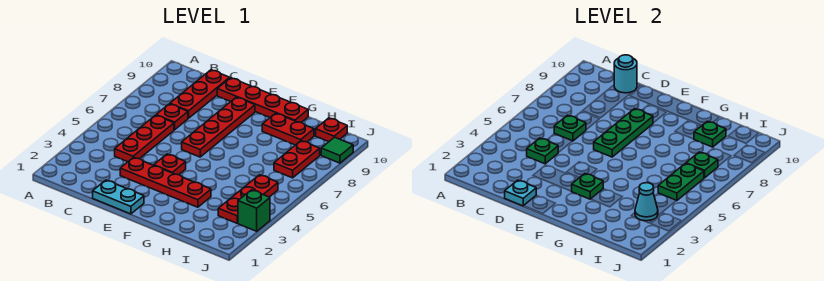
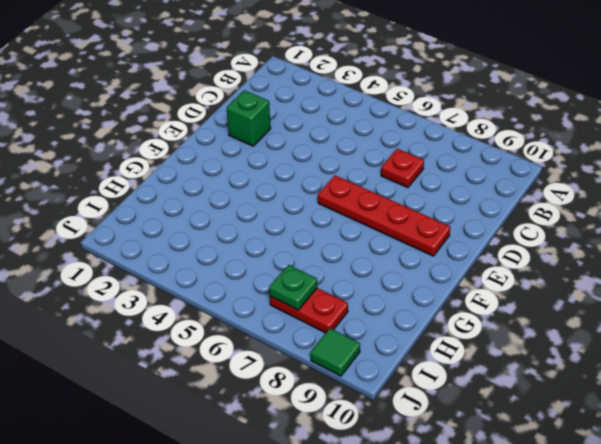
green 1x1 brick [227,90,271,146] -> green 1x1 brick moved to [238,190,270,231]
none -> red 1x3 plate [115,115,174,162]
none -> red 1x3 plate [170,70,230,118]
none -> cyan 1x2 plate [93,180,144,214]

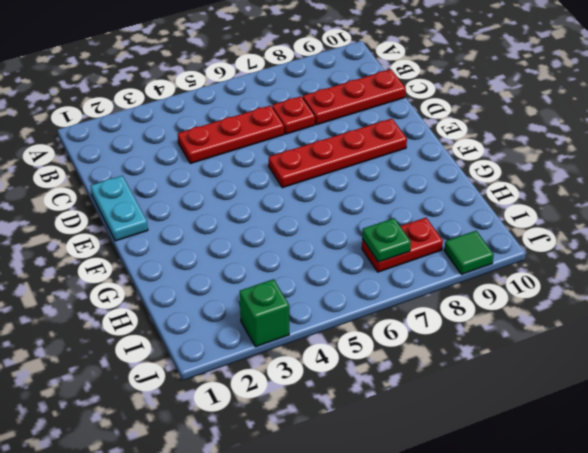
none -> red 1x4 plate [120,157,211,207]
none -> red 1x4 plate [217,78,308,123]
none -> red 1x1 plate [154,154,186,175]

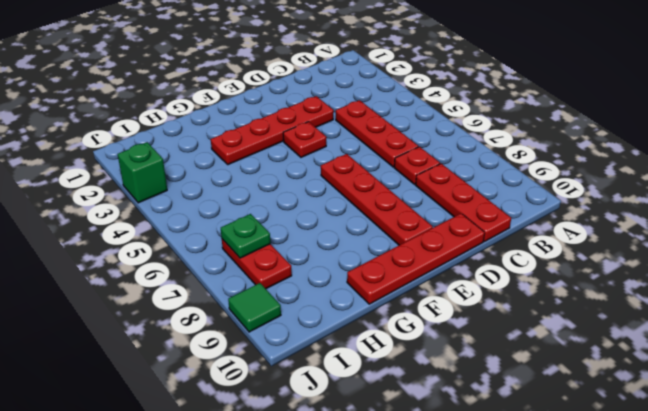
none -> cyan 1x2 plate [93,180,144,214]
none -> red 1x2 plate [262,113,314,145]
none -> red 1x3 plate [218,175,278,223]

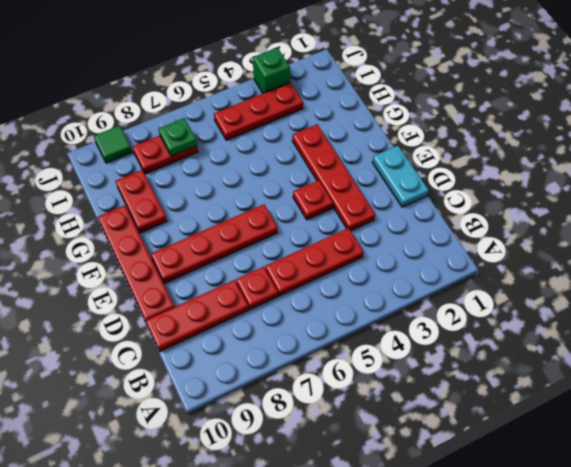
none -> red 1x1 plate [316,118,347,142]
none -> green 1x1 plate [527,138,558,164]
none -> green 1x1 plate [554,115,586,141]

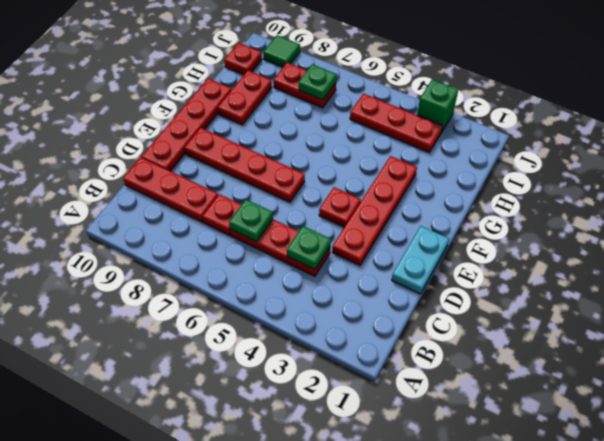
none -> cyan 1x1 round brick [614,55,637,93]
none -> cyan 1x1 plate [505,180,536,206]
none -> green 1x3 plate [594,109,653,157]

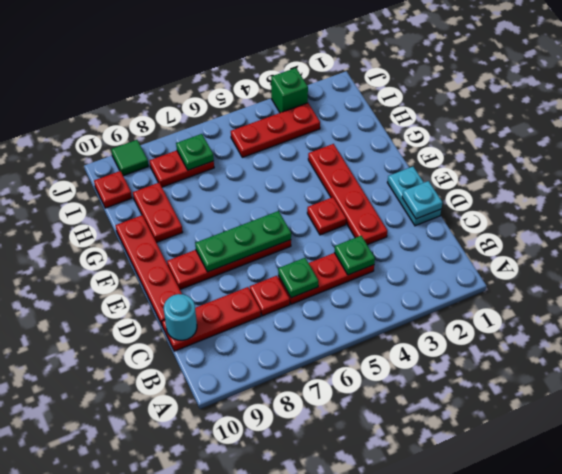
none -> green 1x1 plate [572,174,603,199]
none -> green 1x1 plate [694,121,726,147]
none -> cyan 1x1 cone [635,183,658,221]

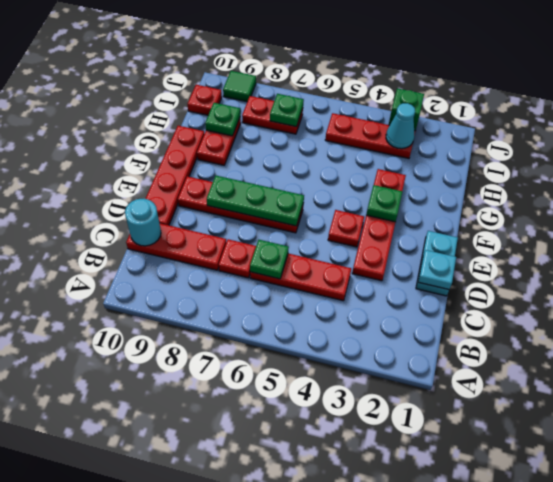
none -> green 1x1 plate [527,138,558,164]
none -> green 1x2 plate [658,163,704,201]

